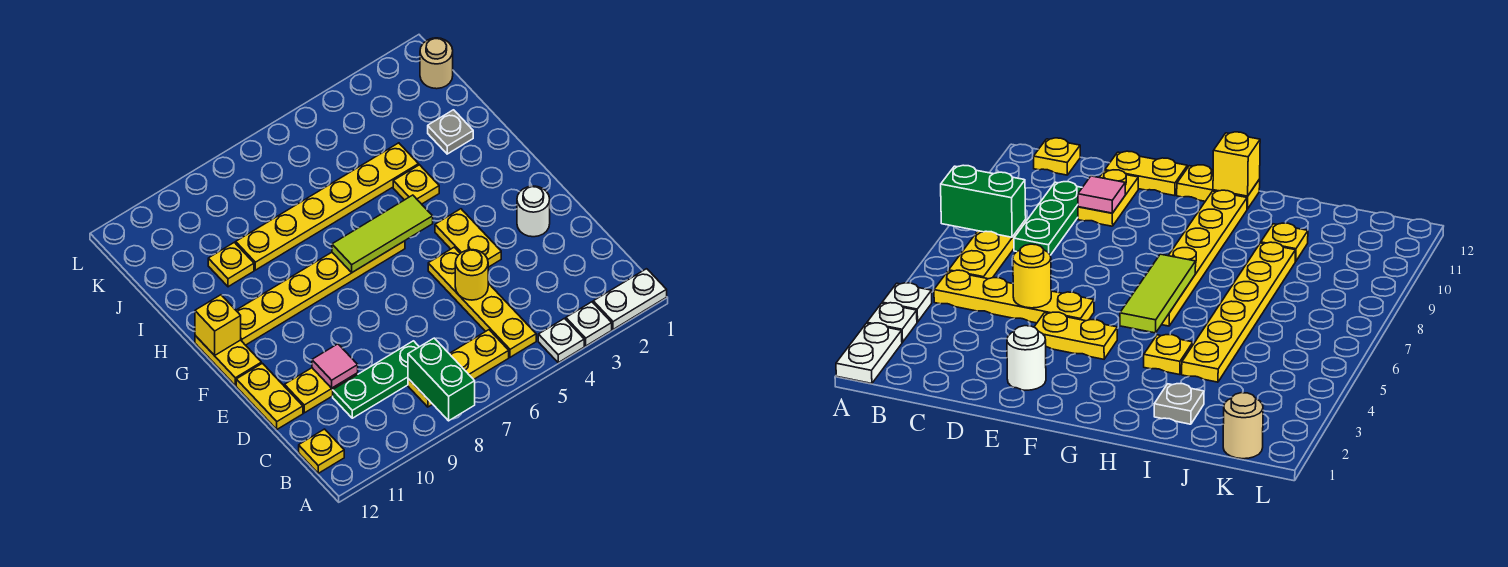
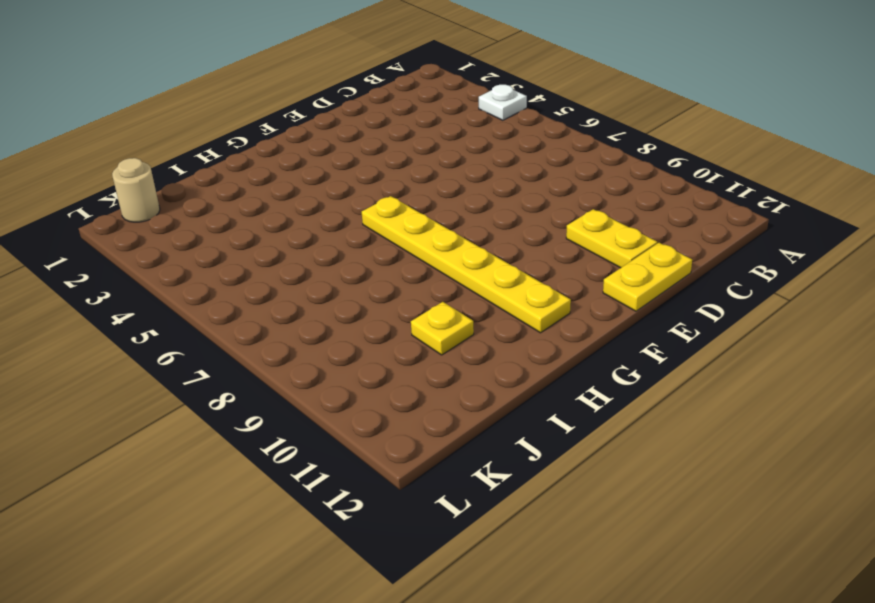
none -> white 1x2 plate [593,269,667,329]
none -> white 1x1 plate [566,302,612,346]
none -> yellow 1x4 plate [428,247,536,357]

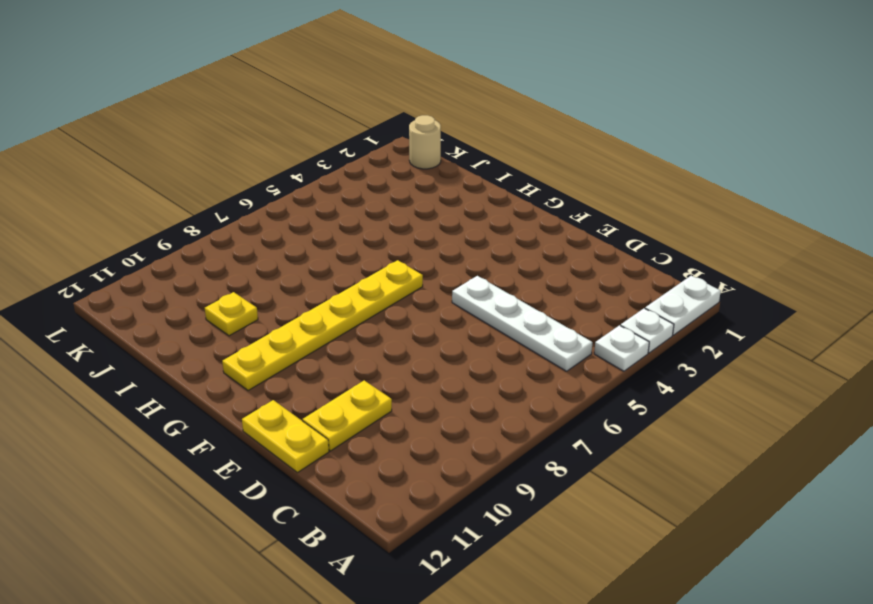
white 1x4 plate [452,276,592,371] -> yellow 1x4 plate [428,247,536,357]
none -> yellow 1x3 plate [408,330,509,407]
none -> yellow 1x1 plate [299,429,344,473]
none -> green 1x3 plate [333,341,419,418]

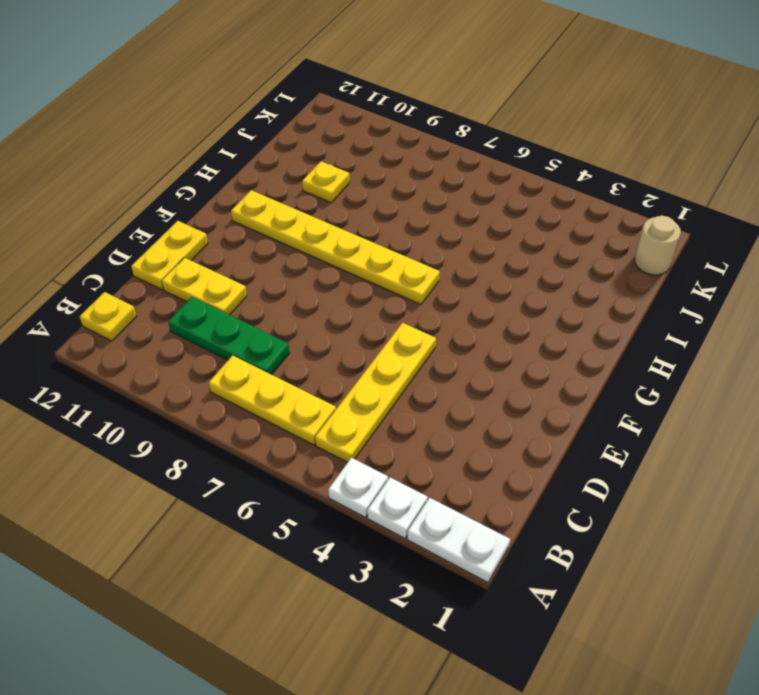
none -> white 1x1 round brick [517,186,550,237]
none -> yellow 1x2 plate [435,209,501,267]
none -> yellow 1x2 plate [195,336,261,386]

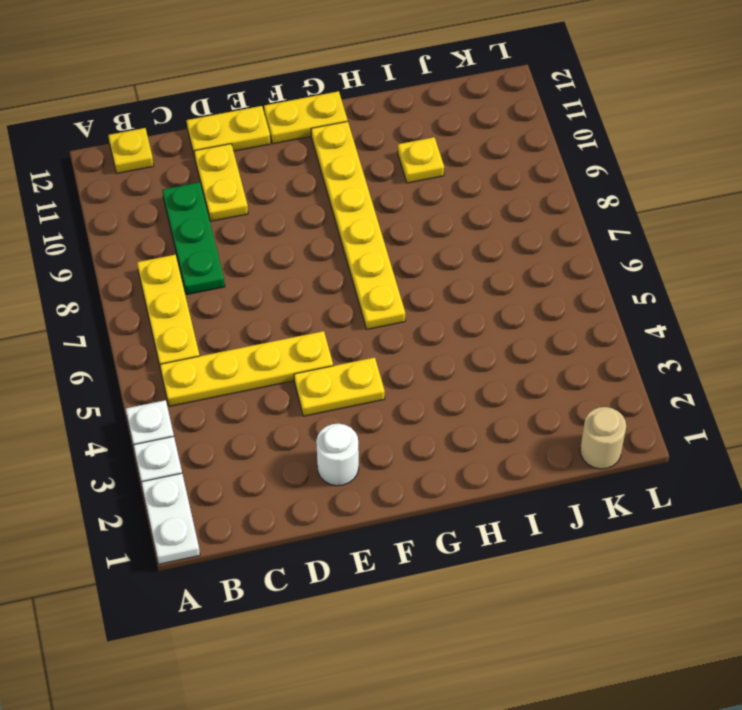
none -> yellow 1x1 plate [393,165,439,204]
none -> grey 1x1 plate [428,110,473,154]
none -> yellow 1x6 plate [236,143,419,270]

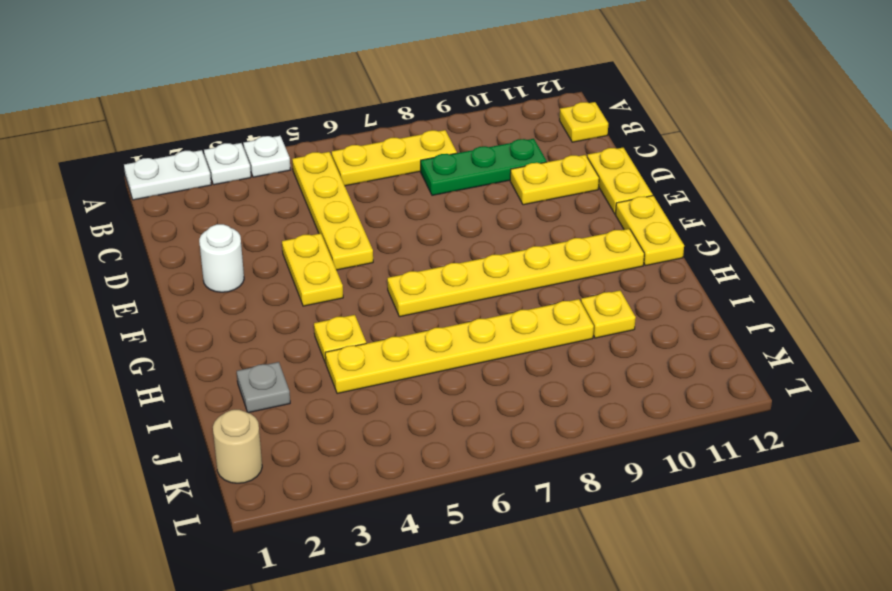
none -> green 1x2 brick [408,338,475,421]
none -> yellow 1x1 round brick [455,250,488,300]
none -> pink 1x1 tile [312,344,358,388]

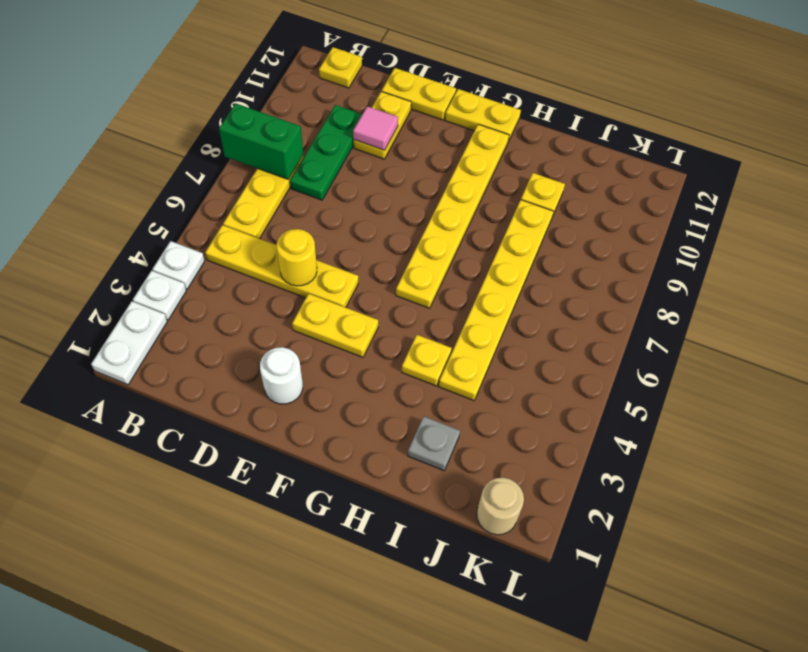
none -> lime 1x3 tile [332,195,433,272]
none -> yellow 1x1 brick [195,295,241,356]

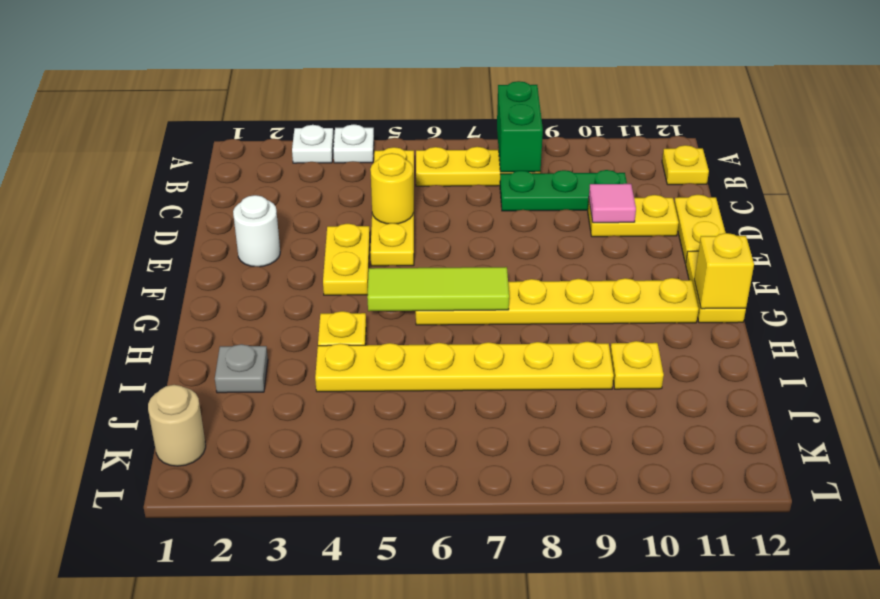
none -> white 1x2 plate [593,269,667,329]

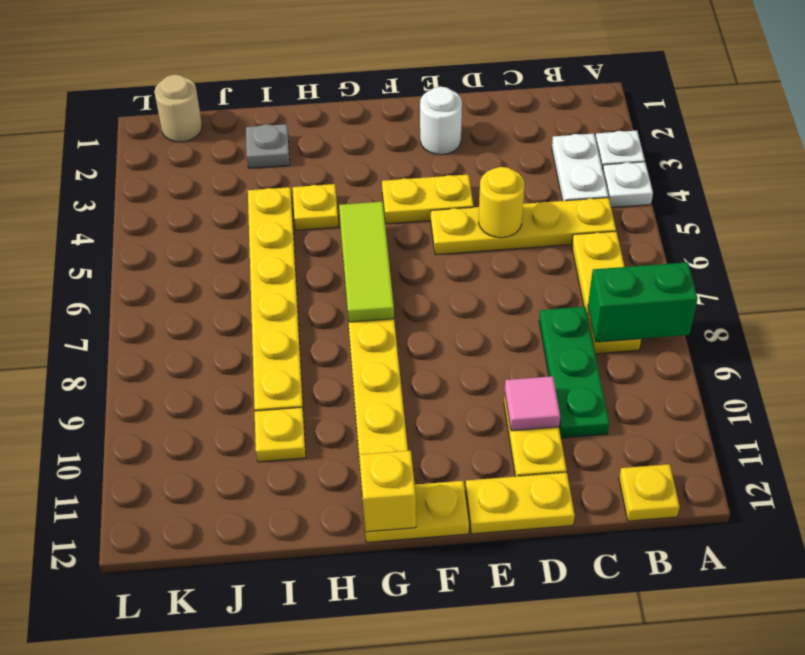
white 1x2 plate [552,134,608,201] -> white 1x2 plate moved to [593,269,667,329]

